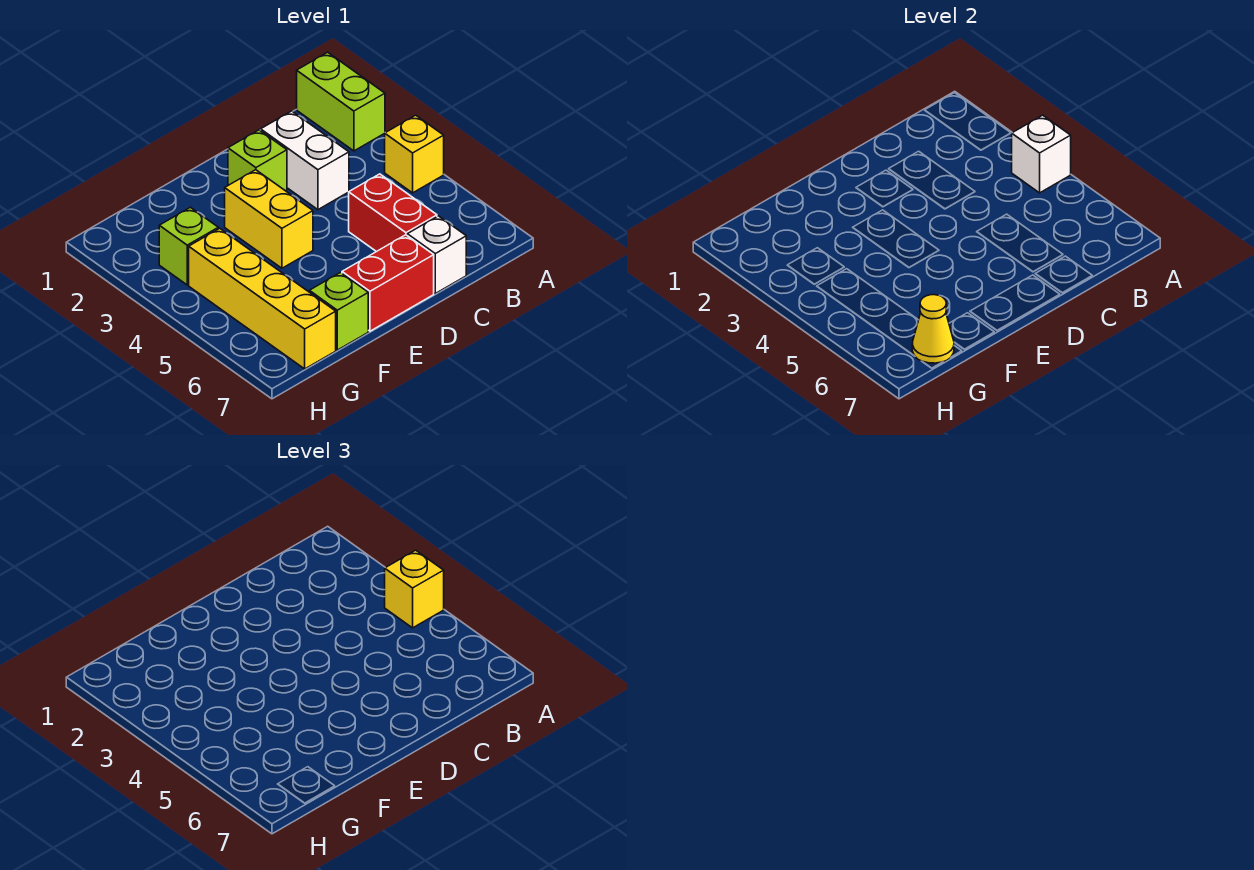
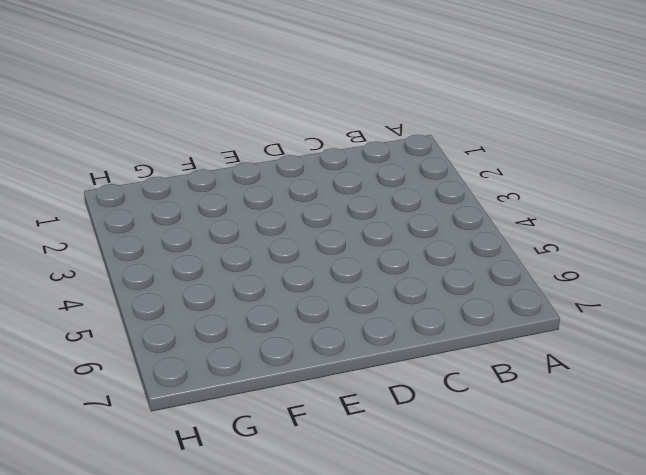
none -> lime 1x2 brick [297,52,385,151]
none -> yellow 1x1 brick [385,115,444,193]
none -> white 1x2 brick [261,111,349,210]

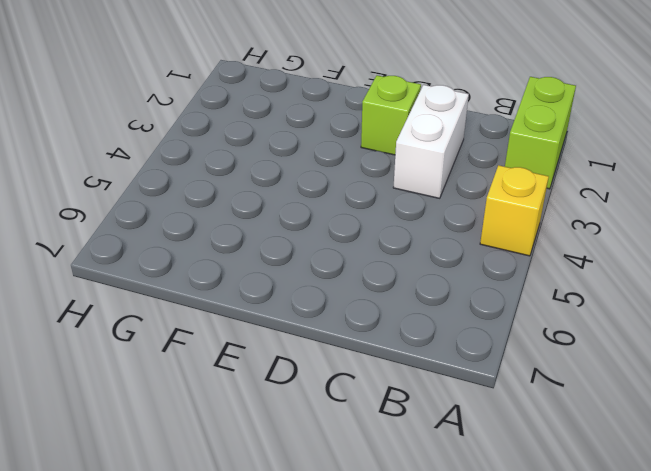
none -> red 1x2 brick [349,174,437,252]
none -> white 1x1 brick [407,216,466,293]
none -> red 1x2 brick [342,235,434,331]

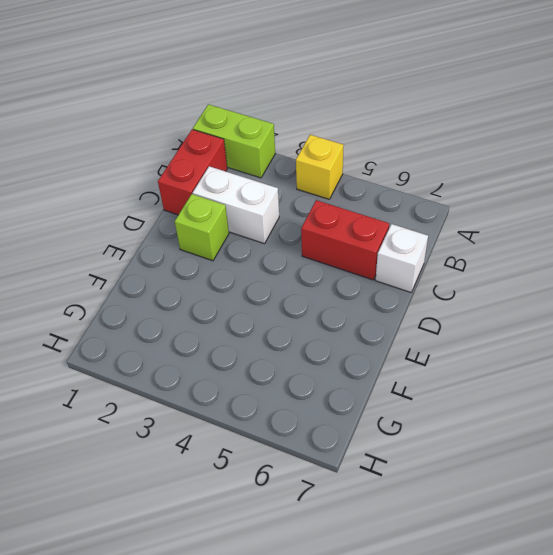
red 1x2 brick [158,130,227,215] -> red 1x2 brick moved to [342,235,434,331]
none -> yellow 1x2 brick [225,170,313,268]
none -> lime 1x1 brick [309,273,368,350]
none -> lime 1x1 brick [159,207,218,285]

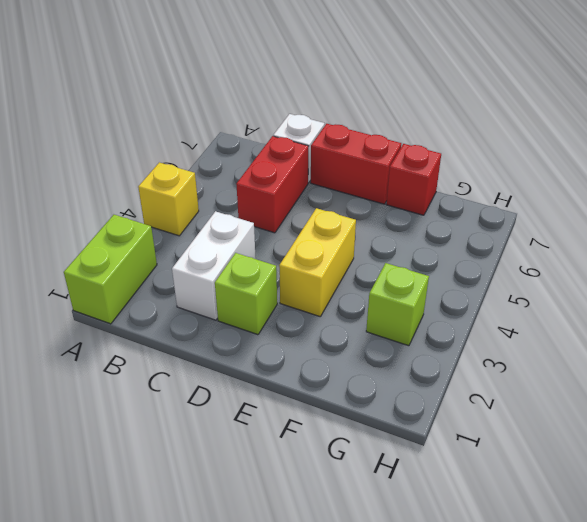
red 1x1 brick [386,144,441,215] -> lime 1x1 brick [309,273,368,350]
none -> yellow 1x4 brick [189,228,336,369]
none -> white 1x1 brick [1012,115,1071,193]
none -> yellow 1x1 cone [912,295,954,363]

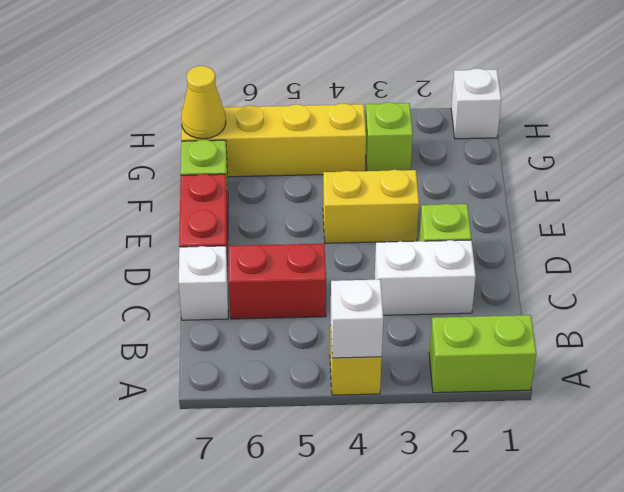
white 1x1 brick [451,69,501,139] -> none
none -> yellow 1x1 brick [385,550,444,628]

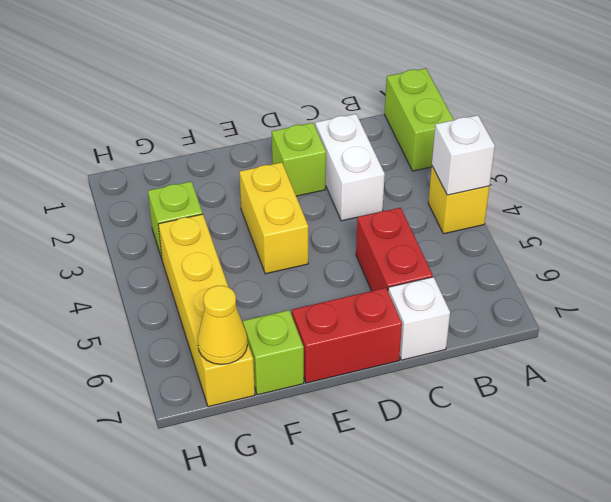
none -> yellow 1x1 brick [385,550,444,628]

